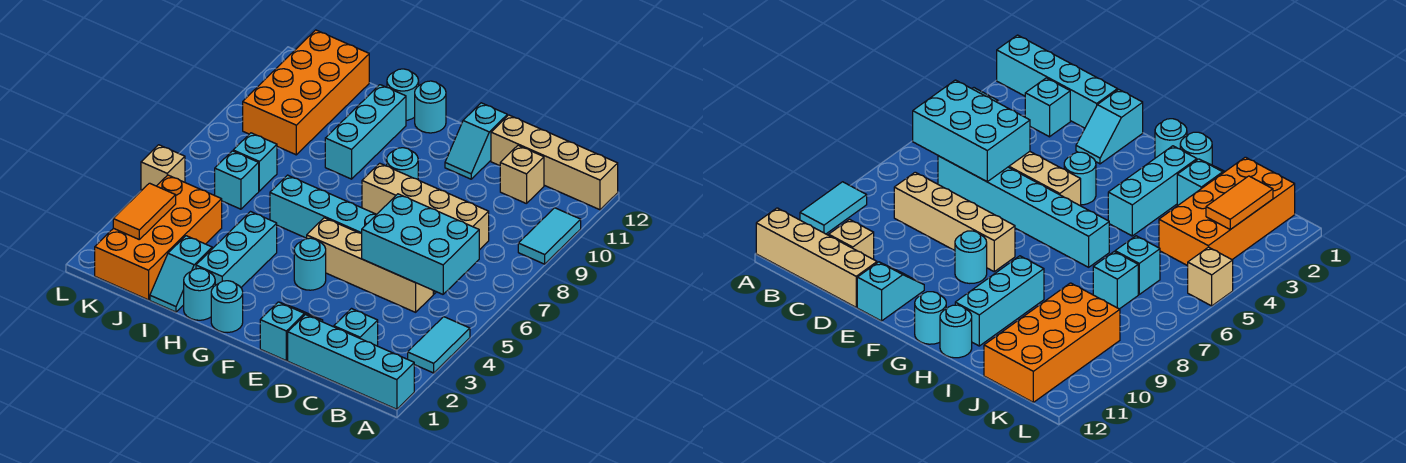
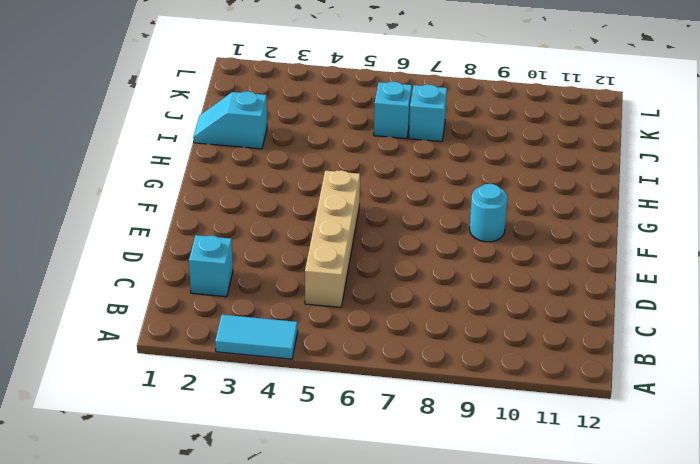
none -> cyan 1x4 brick [288,315,414,409]
none -> cyan 1x2 tile [518,208,581,264]
none -> tan 1x4 brick [491,115,618,210]

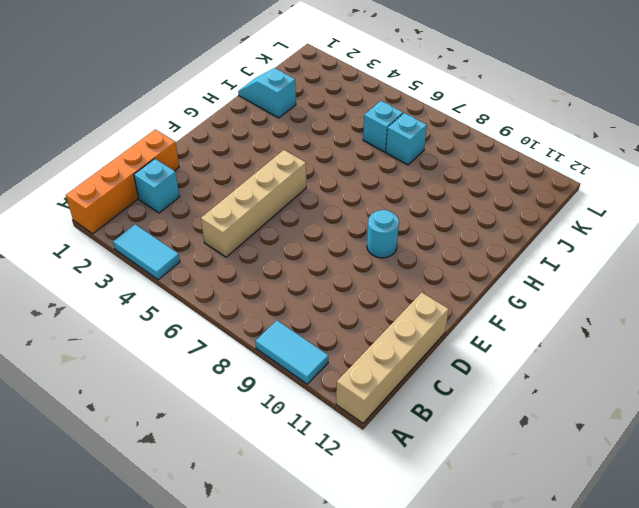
orange 1x4 brick [66,130,179,234] -> cyan 1x4 brick [288,315,414,409]
none -> cyan 1x6 brick [270,175,436,294]
none -> tan 1x4 brick [362,163,489,250]
none -> tan 1x1 brick [500,145,544,204]

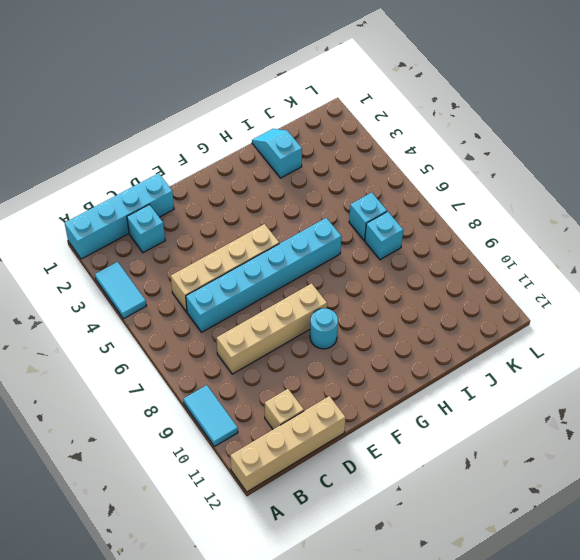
none -> cyan 1x2 slope [260,302,323,361]
none -> cyan 1x2 slope [445,103,507,179]
none -> cyan 1x1 round brick [294,238,326,290]

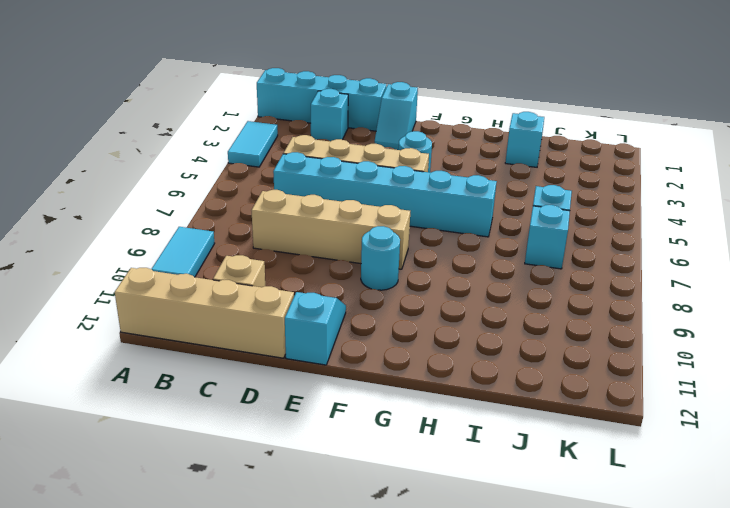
none -> cyan 1x1 round brick [211,281,243,332]
none -> cyan 1x1 round brick [415,81,446,133]
none -> cyan 1x1 round brick [184,268,215,320]

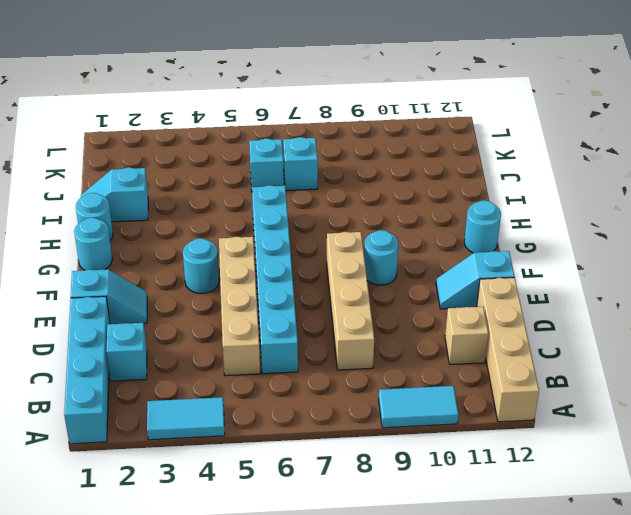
none -> cyan 1x3 brick [196,212,277,287]
none -> cyan 1x3 brick [325,85,406,179]
none -> cyan 1x1 round brick [387,69,419,120]

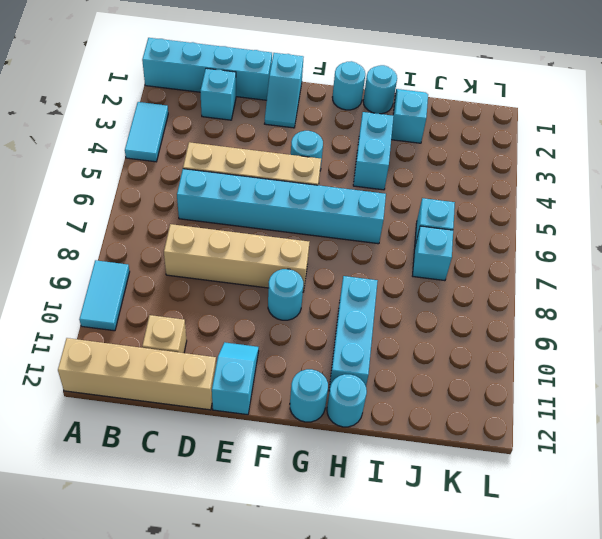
cyan 1x2 brick [353,112,394,190] -> cyan 1x3 brick [196,212,277,287]
none -> orange 2x4 brick [95,175,222,300]
none -> orange 2x4 brick [243,30,369,155]
none -> tan 1x1 brick [141,145,185,191]

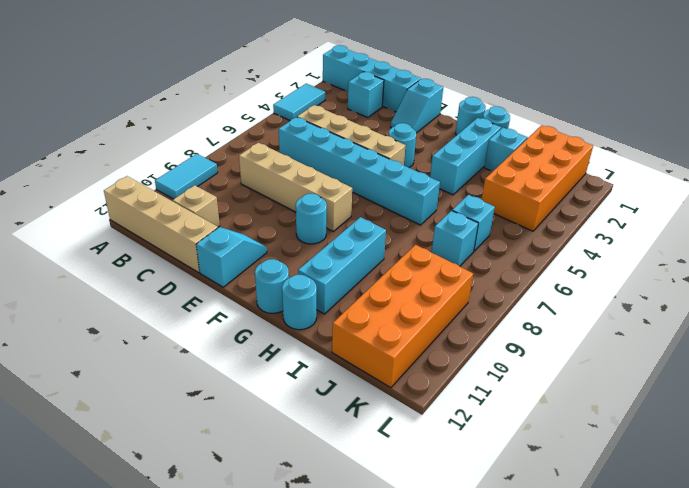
none -> tan 1x1 brick [141,145,185,191]
none -> cyan 2x3 brick [362,194,479,294]
none -> orange 1x2 tile [113,183,176,239]

